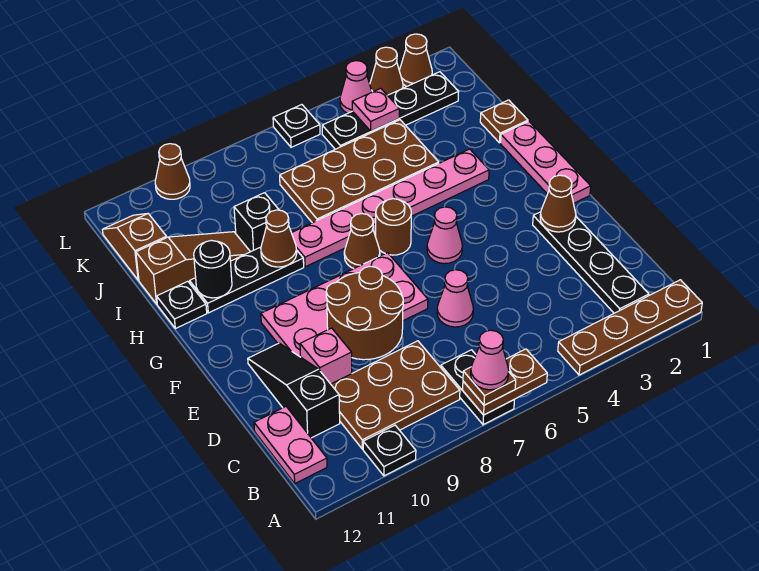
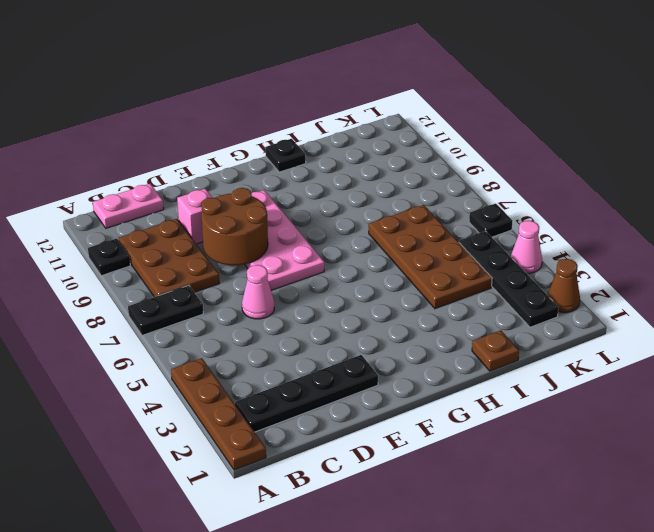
none -> black 1x3 slope [248,343,340,438]
none -> pink 1x3 plate [500,121,591,203]
none -> pink 1x1 cone [427,207,463,264]
none -> brown 1x1 round brick [376,199,411,255]

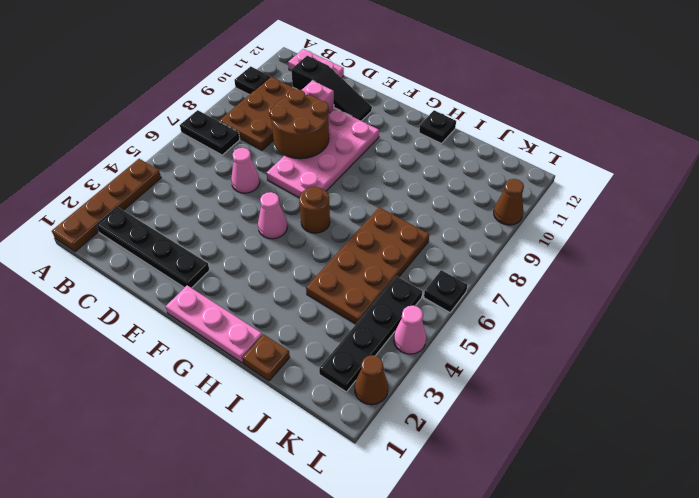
none -> brown 1x1 cone [344,214,380,268]
none -> pink 1x6 plate [292,149,489,267]
none -> black 1x3 plate [190,247,304,313]
none -> black 1x1 brick [234,193,279,252]

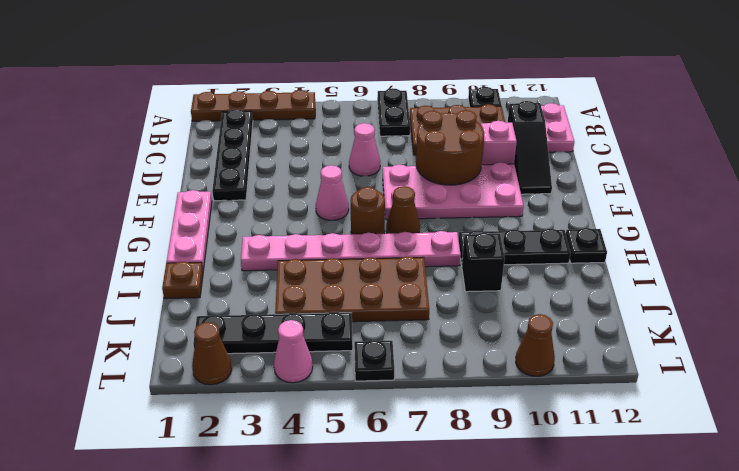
none -> brown 1x3 slope [136,232,250,304]
none -> brown 1x2 slope [102,214,167,280]
none -> brown 1x1 cone [370,47,403,95]
none -> brown 1x2 plate [463,349,547,415]

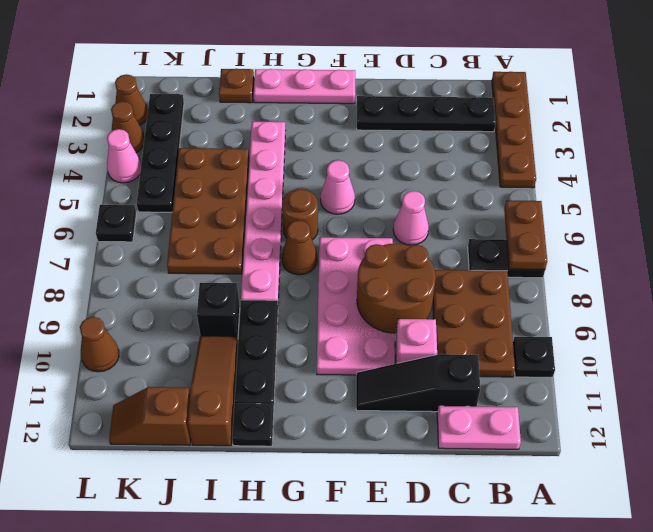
none -> brown 1x1 cone [540,175,576,232]
none -> brown 1x1 cone [261,210,297,267]
none -> black 1x1 round brick [194,240,232,298]
none -> pink 1x1 plate [352,88,399,131]

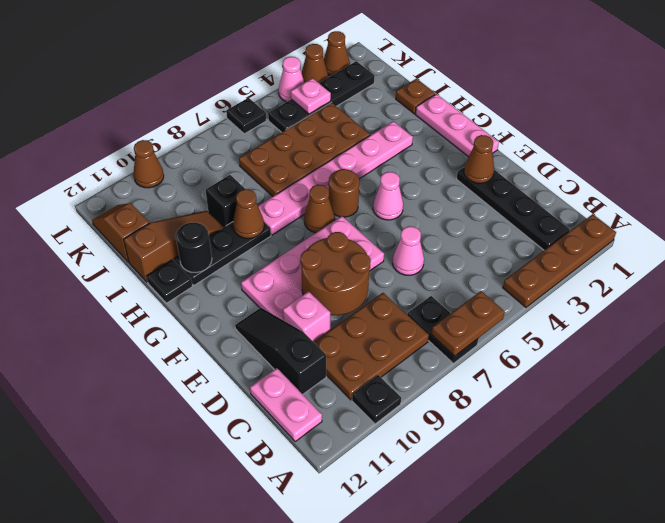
none -> brown 1x1 plate [463,367,516,405]
none -> pink 1x1 cone [471,330,509,390]

